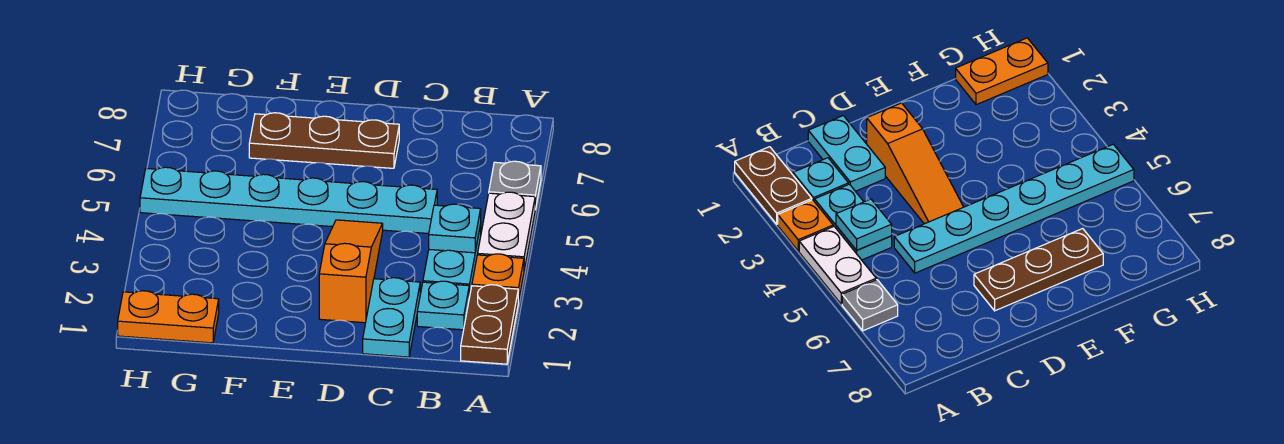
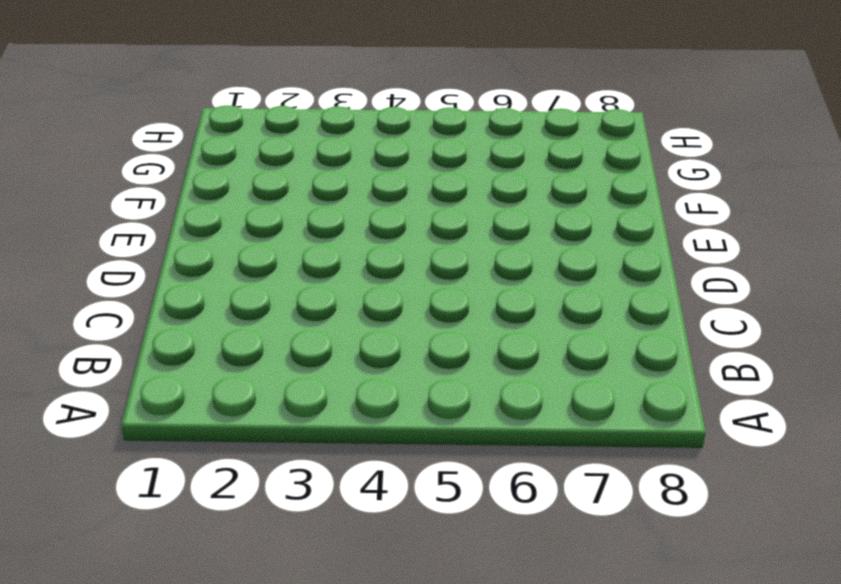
none -> brown 1x2 plate [461,285,518,364]
none -> orange 1x1 plate [472,254,524,302]
none -> white 1x2 plate [478,192,535,270]

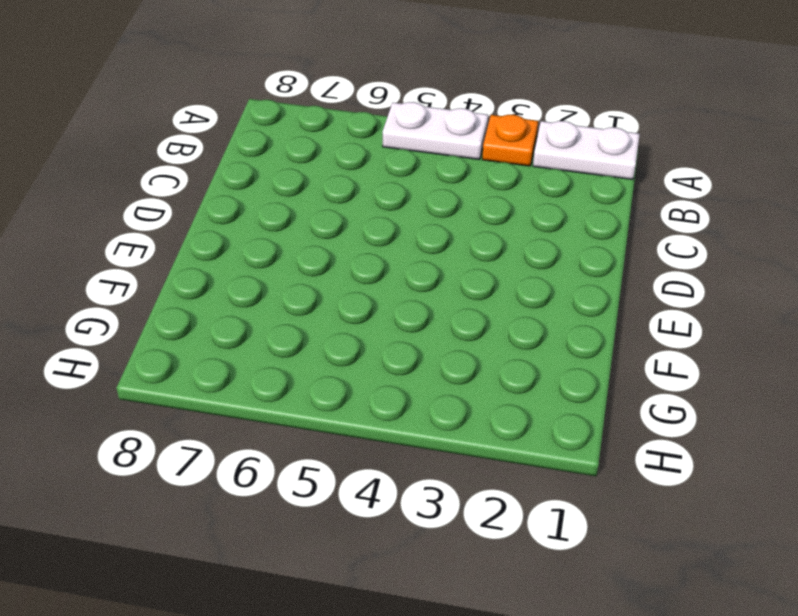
white 1x2 plate [533,121,640,180] -> brown 1x2 plate [461,285,518,364]
none -> grey 1x1 plate [489,161,541,210]
none -> cyan 1x1 plate [417,281,469,330]
none -> cyan 1x2 plate [423,225,481,297]

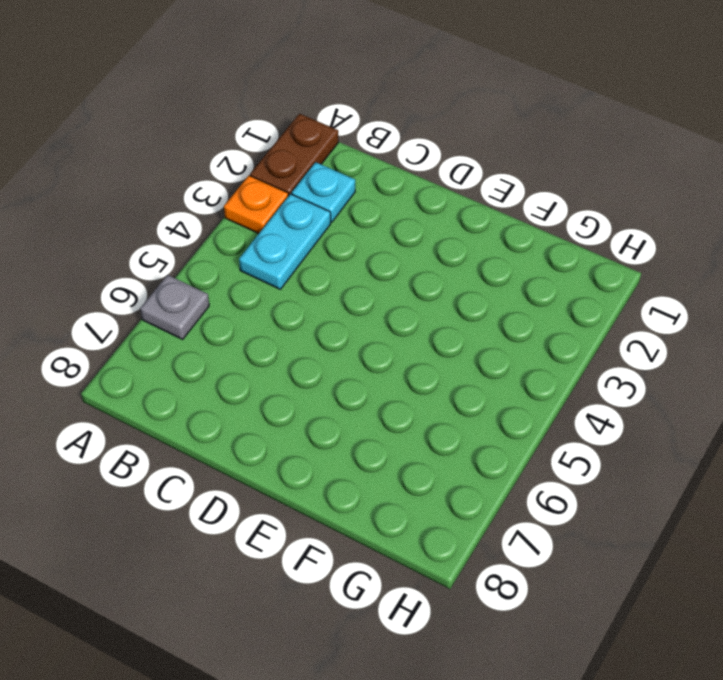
none -> white 1x2 plate [478,192,535,270]
none -> cyan 1x2 plate [363,278,420,357]
none -> cyan 1x6 plate [140,167,437,234]

